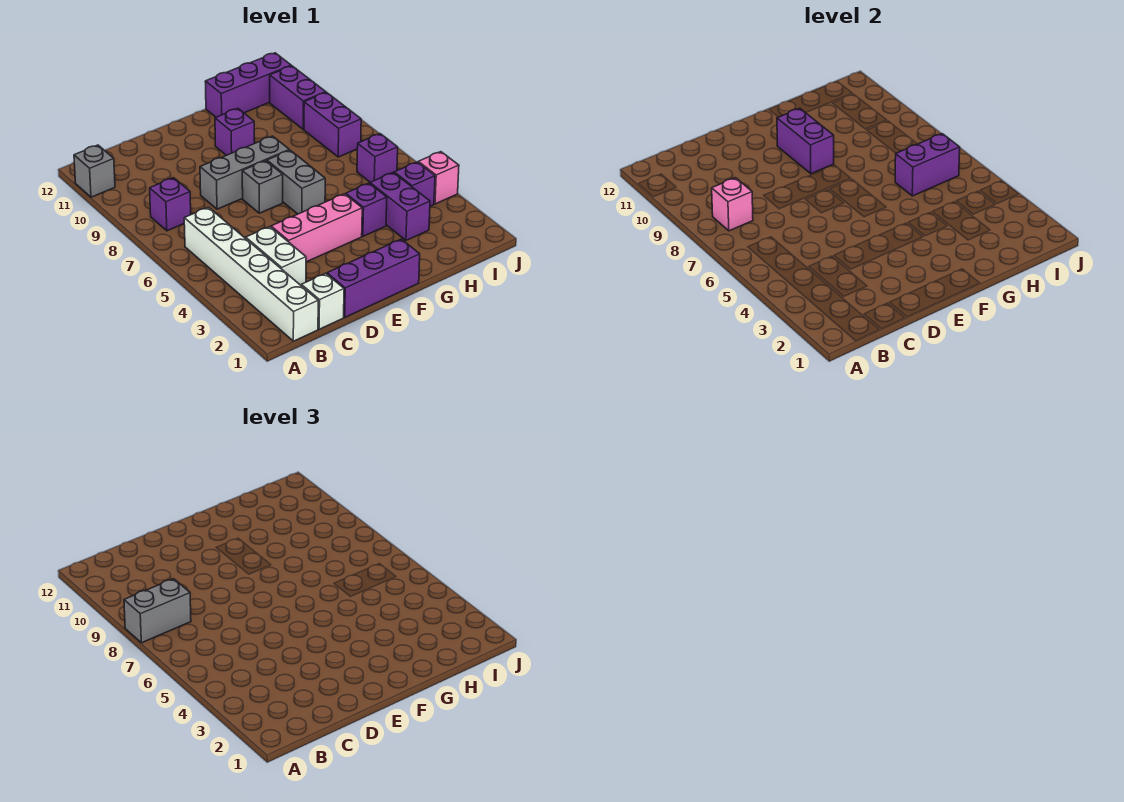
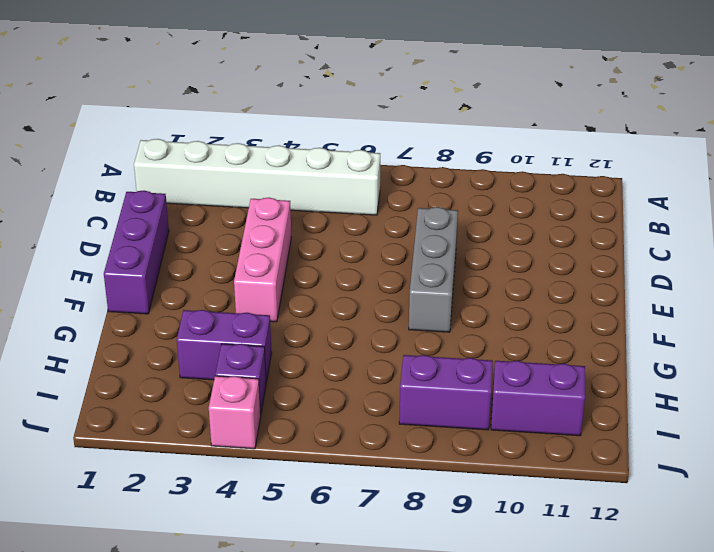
none -> grey 1x1 brick [74,145,115,197]
none -> purple 1x1 brick [150,178,191,231]
none -> white 1x1 brick [301,273,344,329]

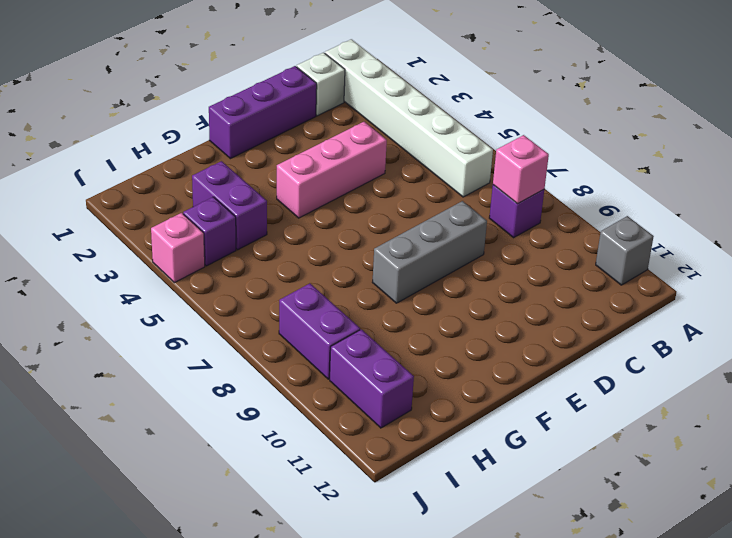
none -> white 1x2 brick [246,227,306,285]
none -> grey 1x1 brick [242,161,283,213]
none -> grey 1x2 brick [267,150,325,214]

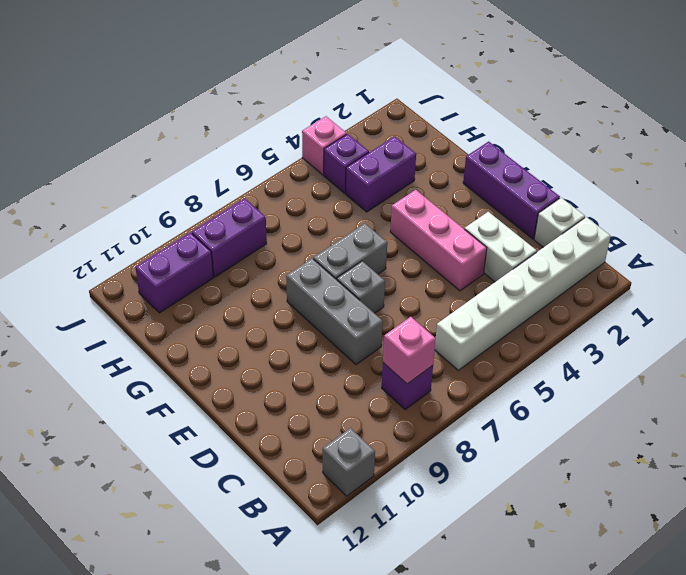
white 1x2 brick [465,212,537,282] -> white 1x2 brick turned to [246,227,306,285]
none -> purple 1x1 brick [215,109,255,155]
none -> purple 1x1 brick [346,183,387,236]
none -> purple 1x3 brick [205,53,291,117]

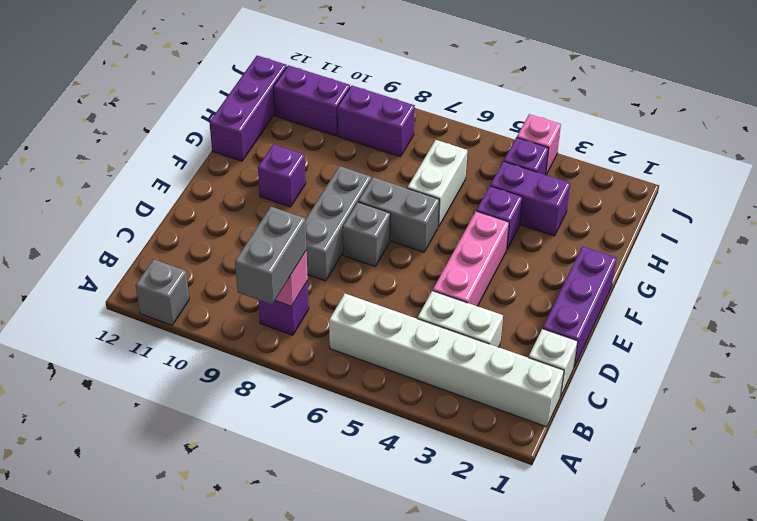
white 1x2 brick [407,140,467,227] -> none
none -> purple 1x1 brick [357,134,398,182]
none -> purple 1x2 brick [777,109,834,174]
none -> purple 1x2 brick [895,134,960,196]

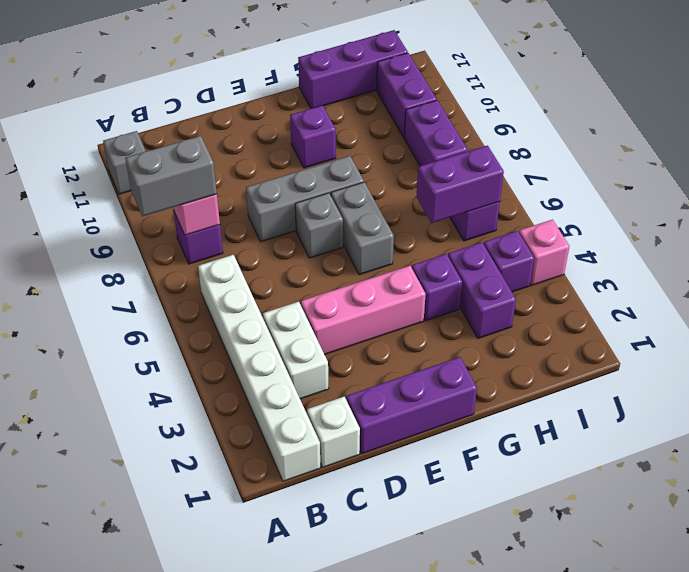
none -> purple 1x2 brick [777,109,834,174]

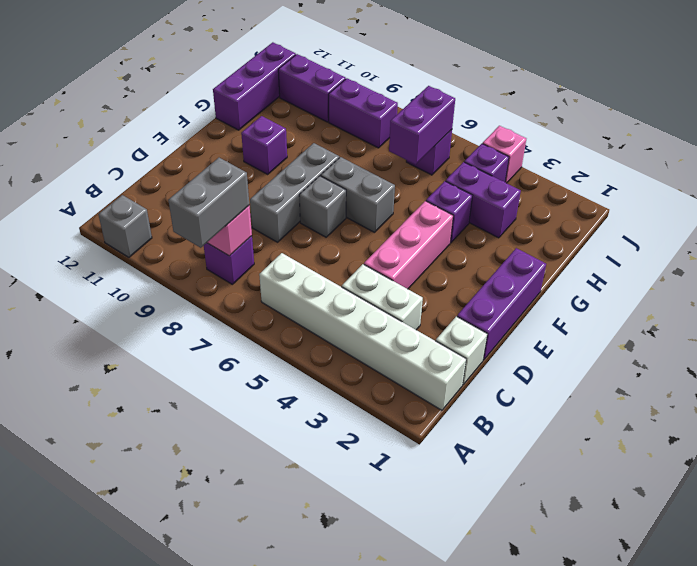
none -> purple 1x2 brick [777,109,834,174]

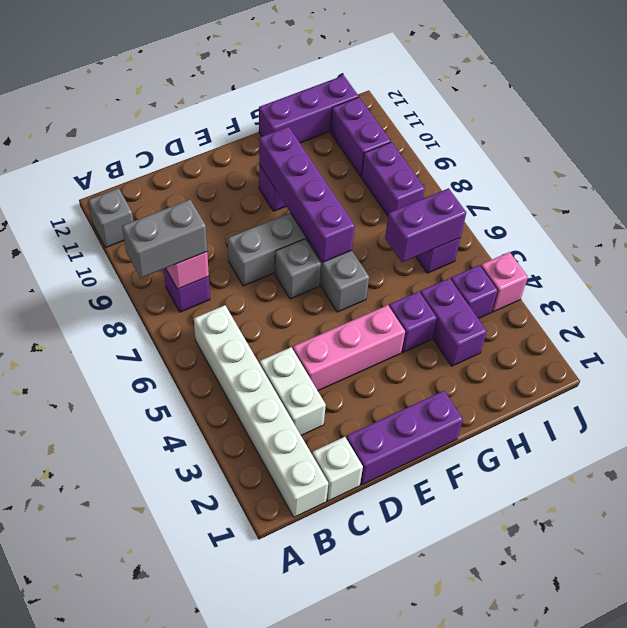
purple 1x4 brick [259,127,355,262] -> purple 1x2 brick [777,109,834,174]

